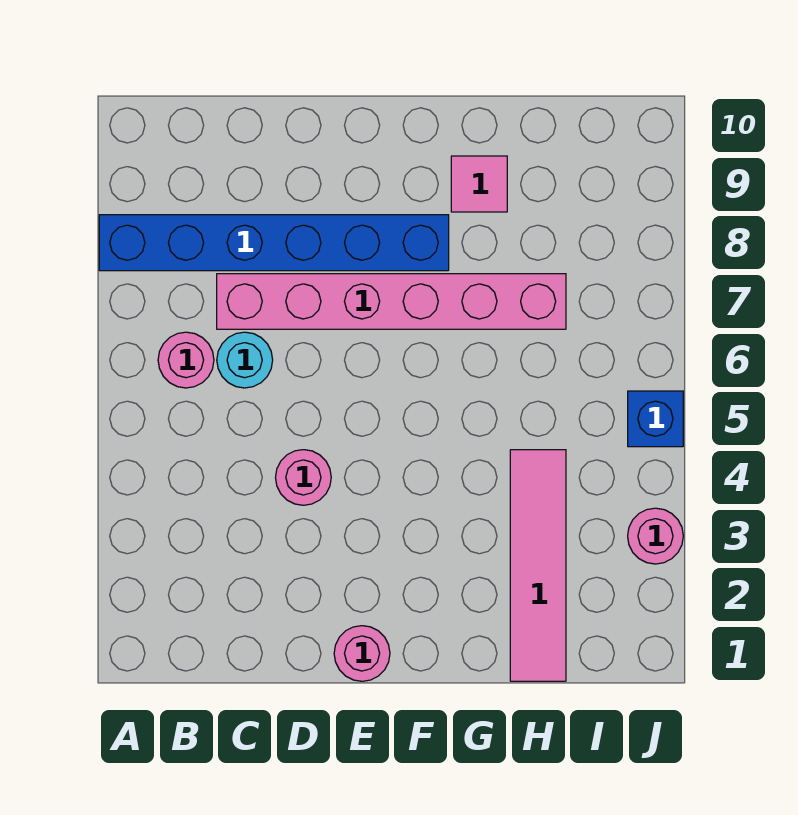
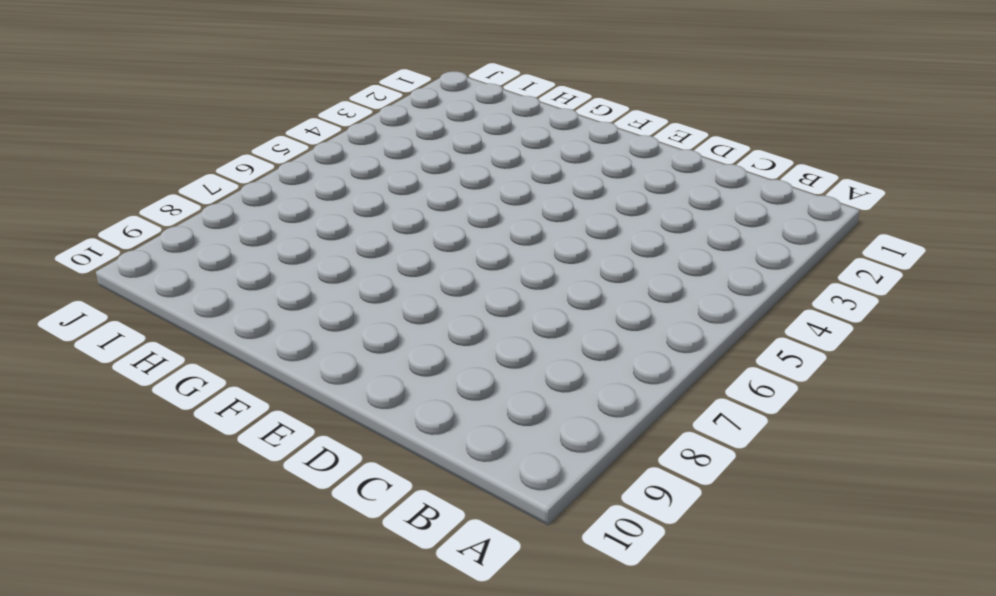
none -> blue 1x6 brick [99,215,449,271]
none -> pink 1x1 round brick [158,332,214,388]

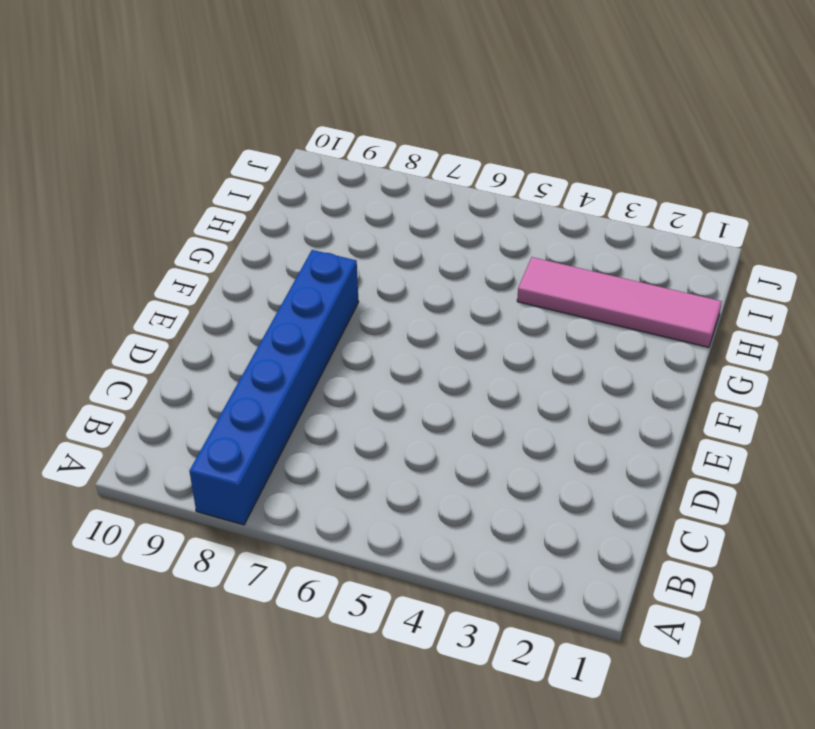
none -> pink 1x1 round brick [158,332,214,388]
none -> cyan 1x1 round brick [217,332,273,388]

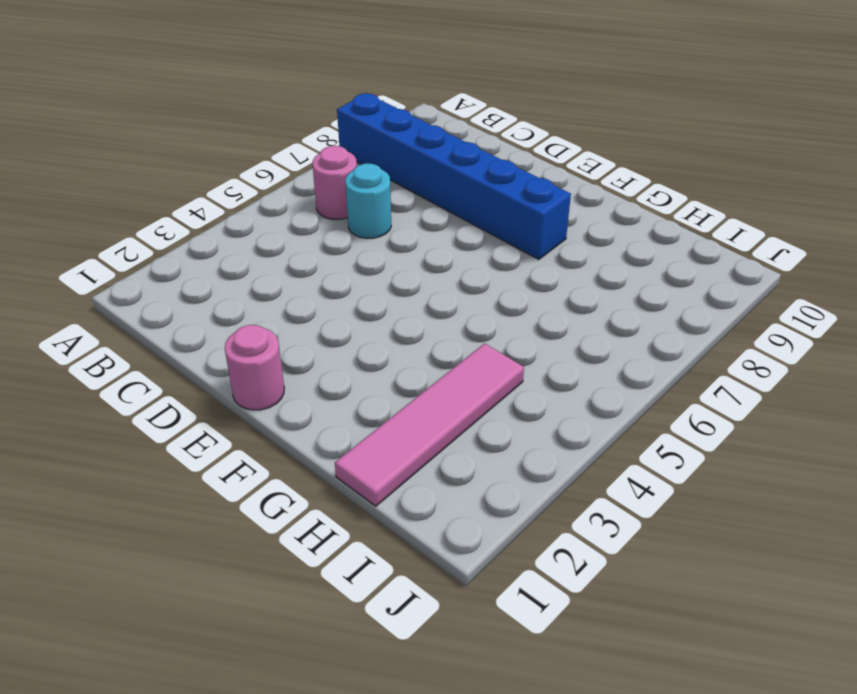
none -> pink 1x6 brick [217,274,566,329]
none -> pink 1x1 round brick [276,450,331,505]

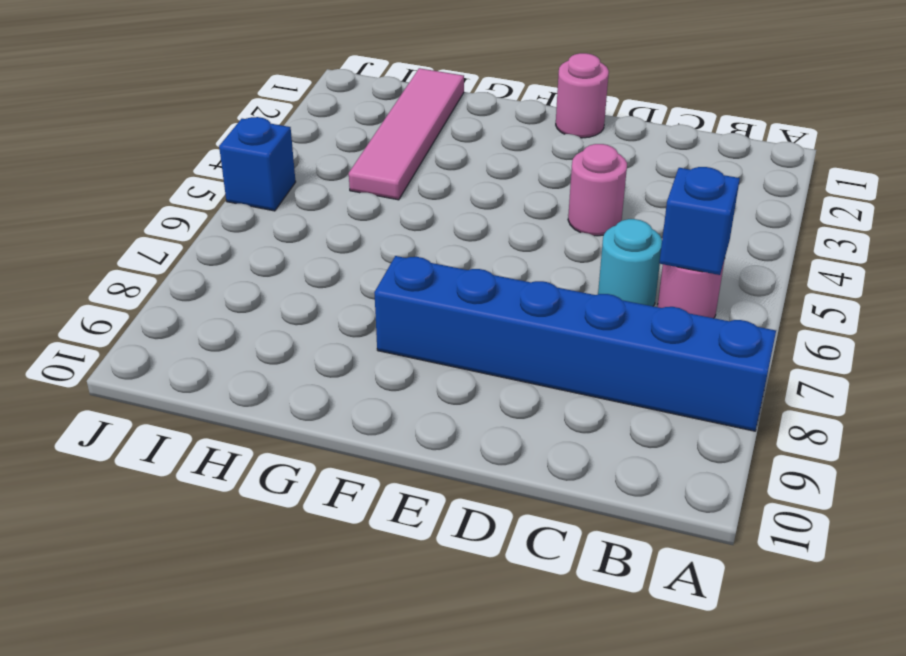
blue 1x1 brick [659,167,740,275] -> none
none -> pink 1x6 brick [217,274,566,329]
none -> pink 1x1 tile [451,156,507,212]

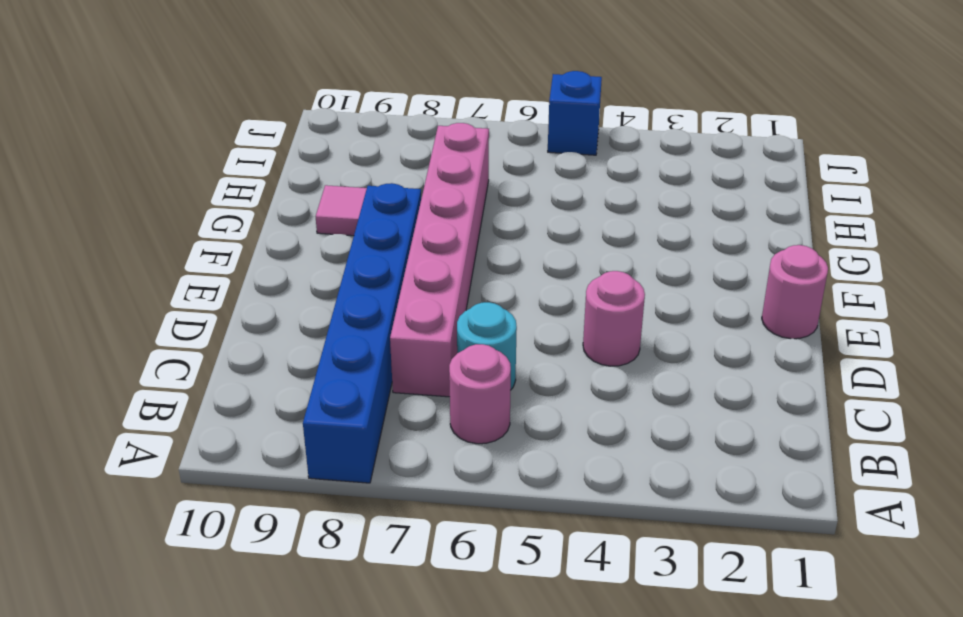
none -> pink 1x4 tile [510,450,566,681]
none -> pink 1x1 round brick [628,508,683,564]

